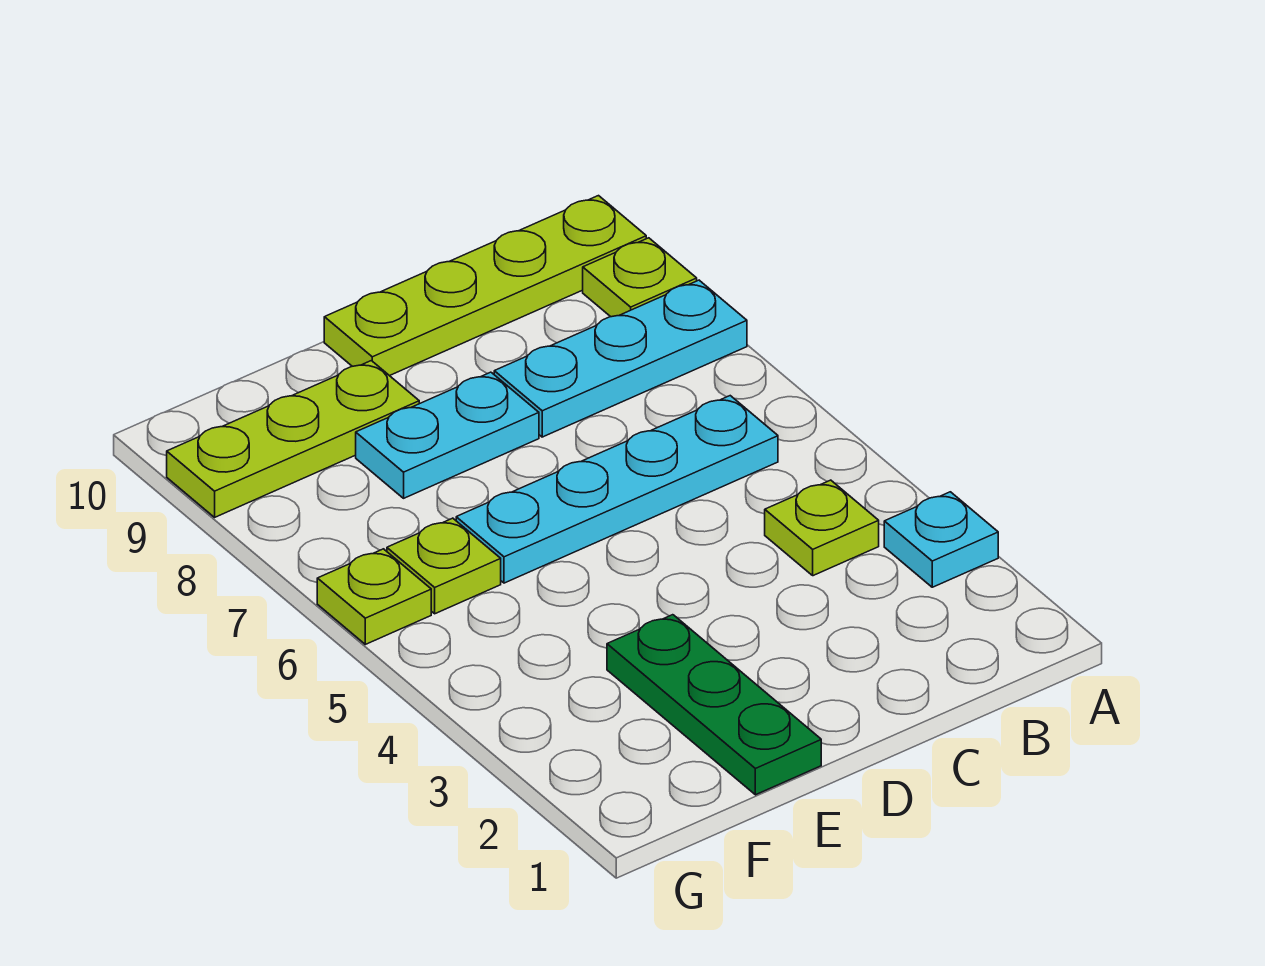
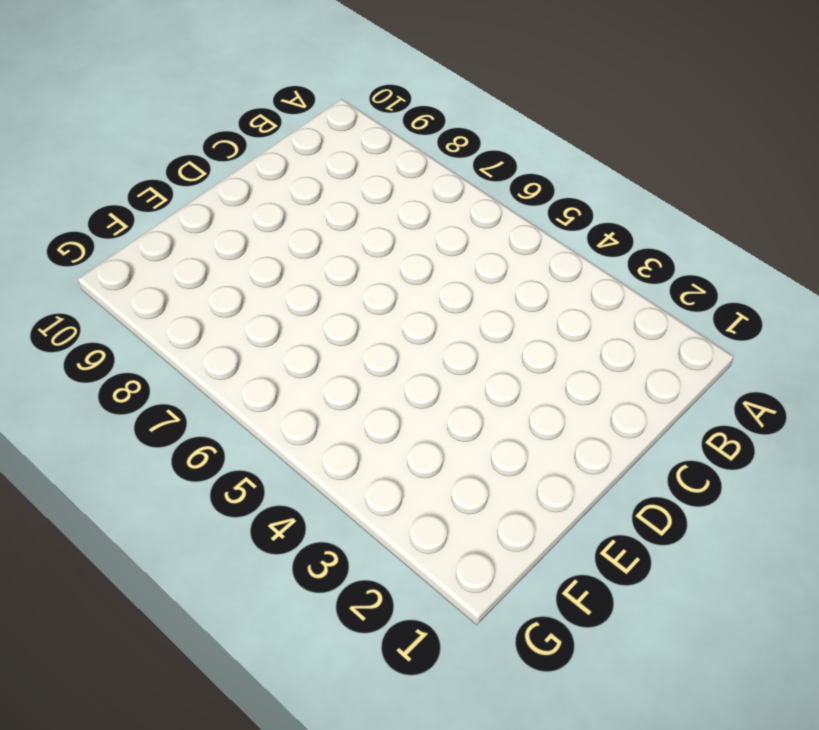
none -> cyan 1x1 plate [884,492,998,587]
none -> cyan 1x3 plate [494,280,747,437]

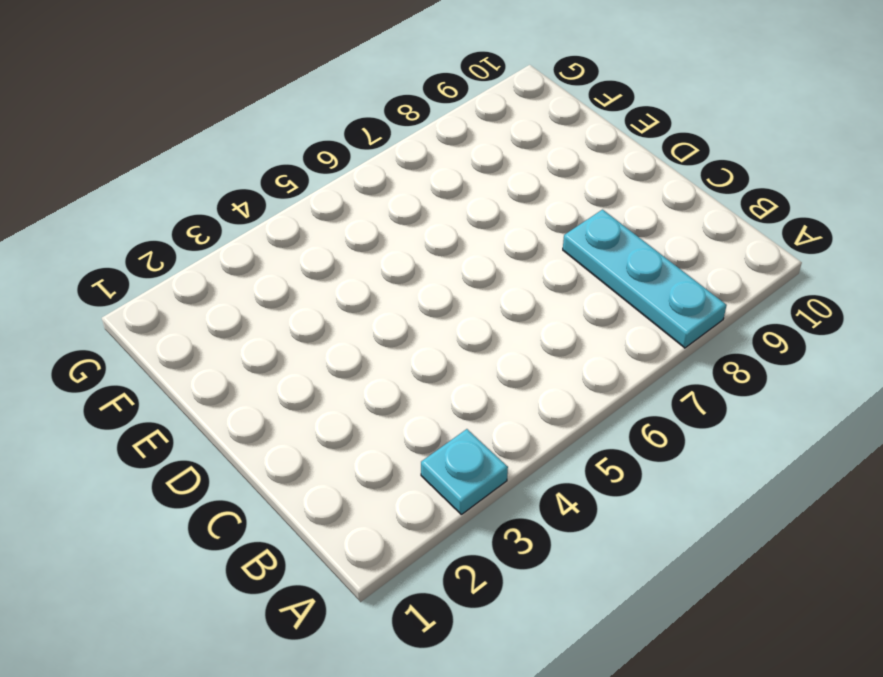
none -> lime 1x1 plate [583,238,697,317]
none -> lime 1x4 plate [324,196,646,376]

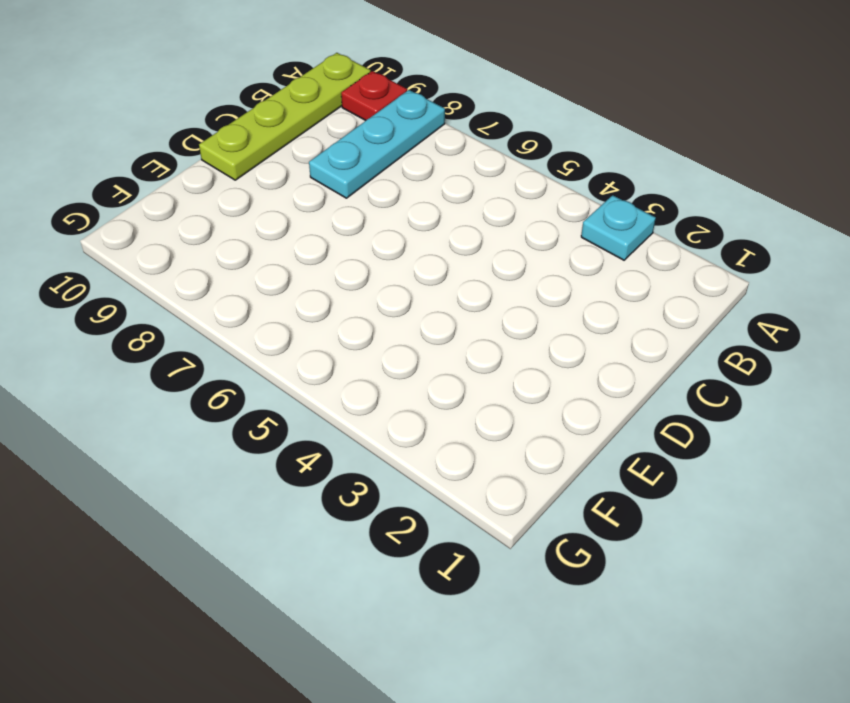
red 1x1 plate [341,71,407,121] -> lime 1x1 plate [583,238,697,317]
none -> lime 1x1 plate [765,480,879,576]
none -> cyan 1x4 plate [456,396,778,583]

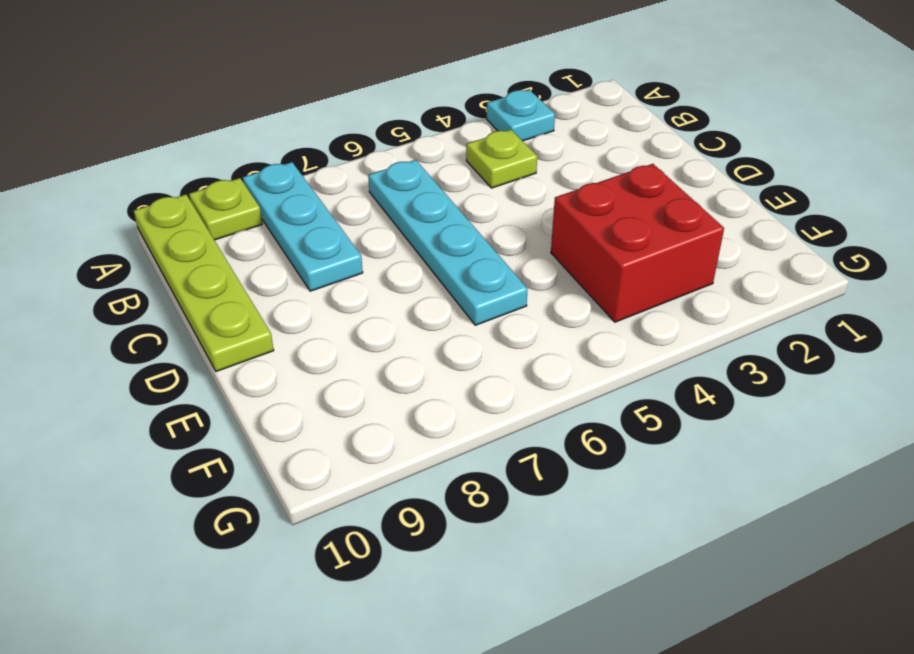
red 2x2 brick [551,164,724,322] -> green 1x3 plate [607,615,821,795]
none -> cyan 1x2 plate [356,372,539,498]
none -> lime 1x3 plate [167,361,419,517]

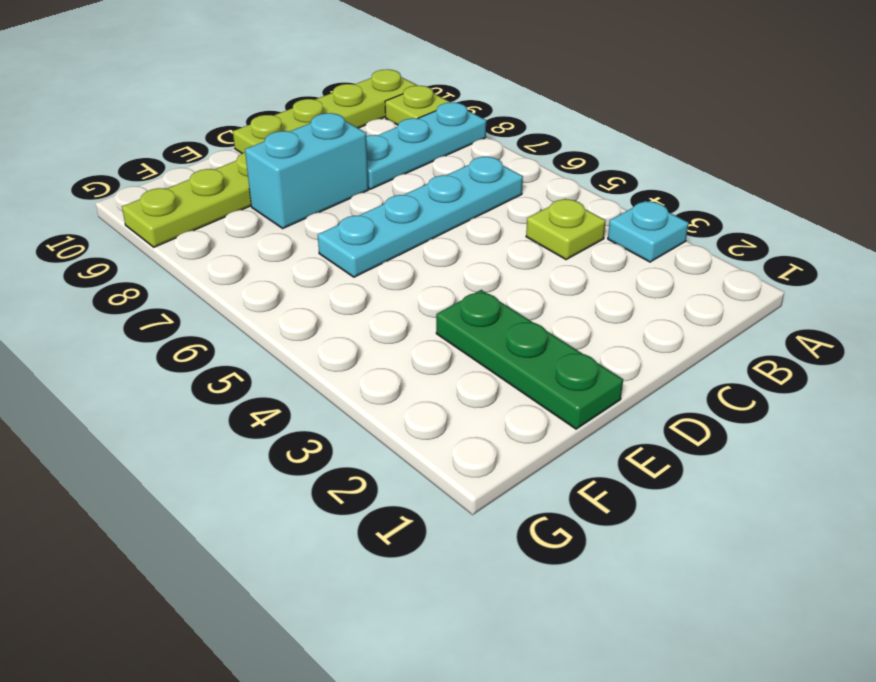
cyan 1x2 brick [245,113,369,228] -> cyan 1x2 plate [356,372,539,498]
none -> lime 1x1 plate [387,518,501,614]
none -> lime 1x1 plate [317,549,431,644]

